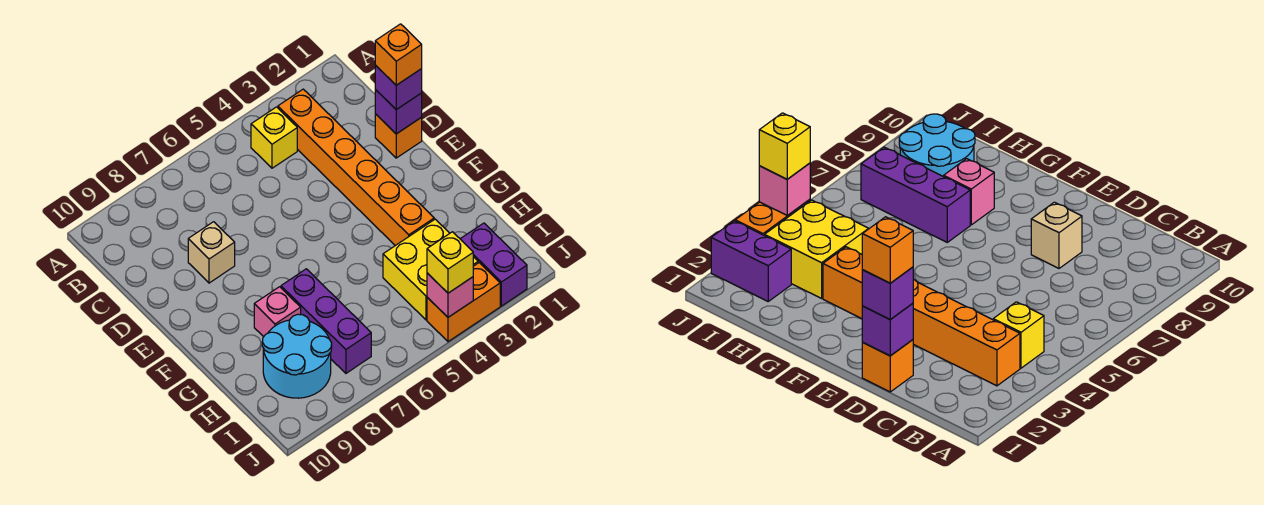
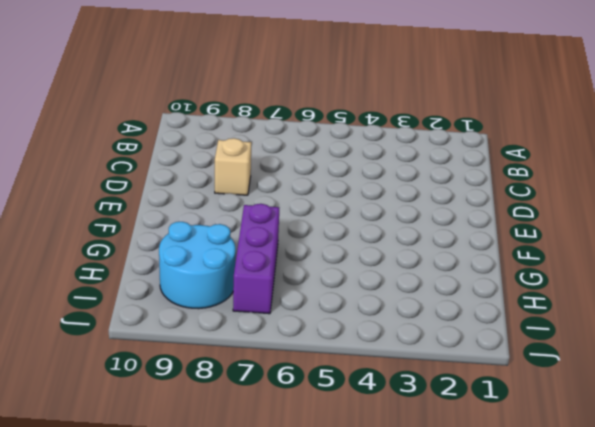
none -> orange 1x6 brick [278,89,434,246]
none -> yellow 1x1 brick [251,107,297,168]
none -> orange 1x1 brick [375,114,422,158]

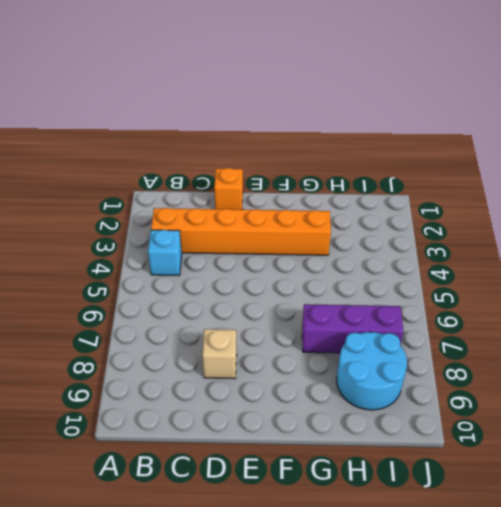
cyan 1x1 brick [148,230,182,276] -> yellow 1x1 brick [251,107,297,168]
none -> pink 1x1 brick [254,287,301,337]
none -> yellow 2x2 brick [383,219,478,320]
none -> purple 1x2 brick [461,223,527,306]

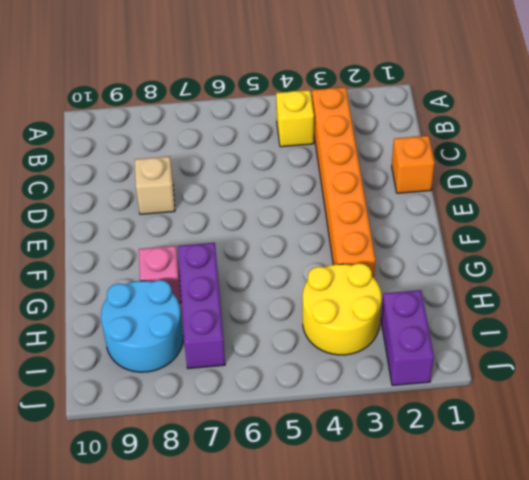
yellow 2x2 round brick [303,263,382,355] -> yellow 2x2 brick [383,219,478,320]
none -> orange 1x2 brick [427,263,500,342]
none -> purple 1x1 brick [375,90,422,134]
none -> pink 1x1 brick [427,273,473,317]

